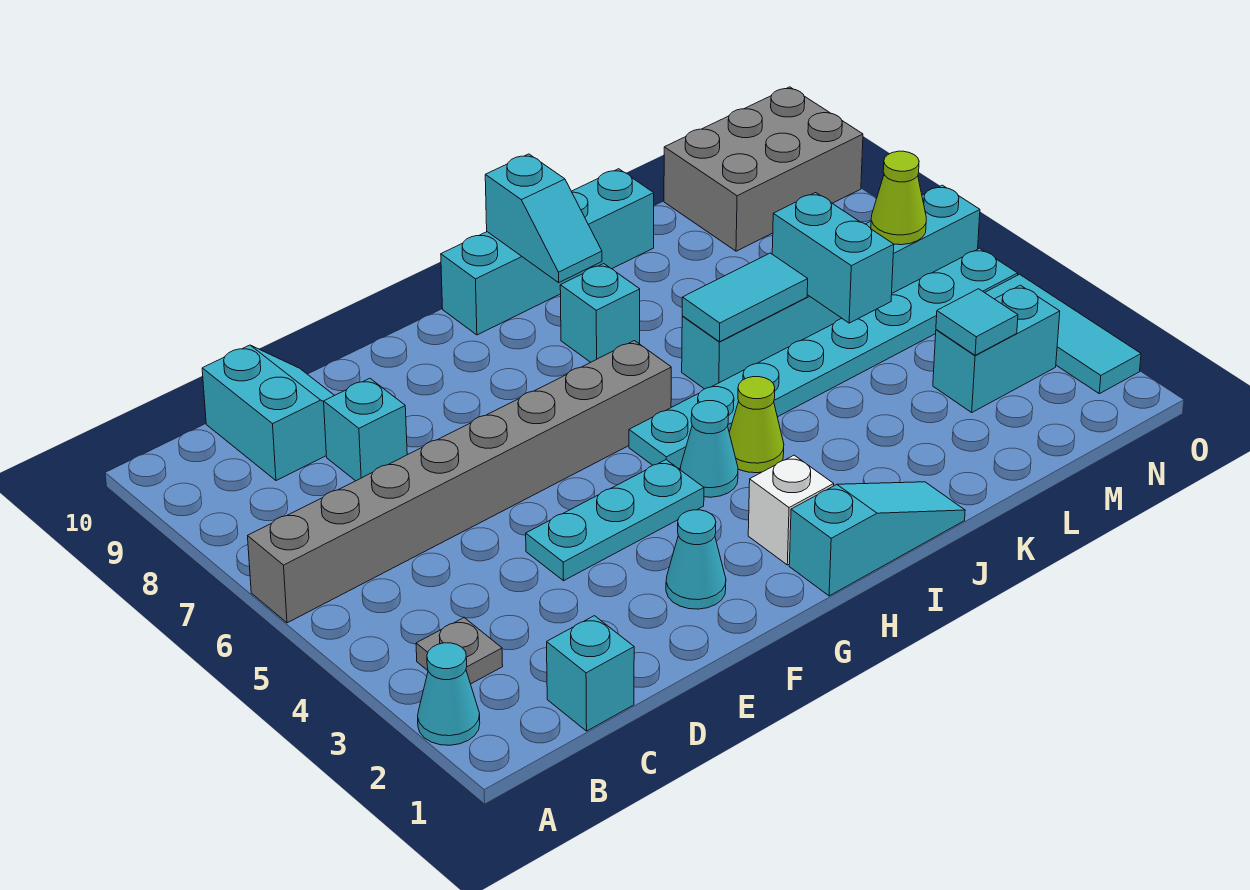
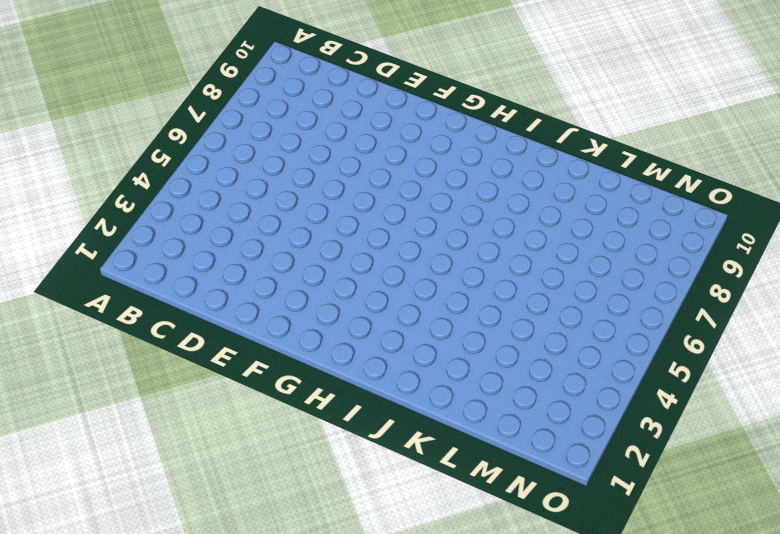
none -> cyan 1x1 cone [418,643,480,745]
none -> grey 1x8 brick [248,341,671,623]
none -> grey 1x1 plate [416,618,503,684]

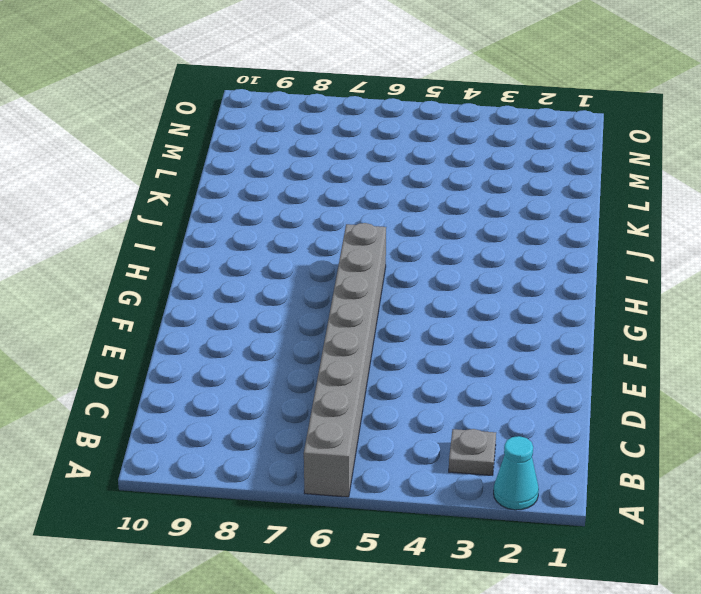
none -> cyan 1x1 brick [547,616,634,731]
none -> cyan 2x2 slope [202,345,334,481]
none -> cyan 1x1 brick [324,378,407,481]

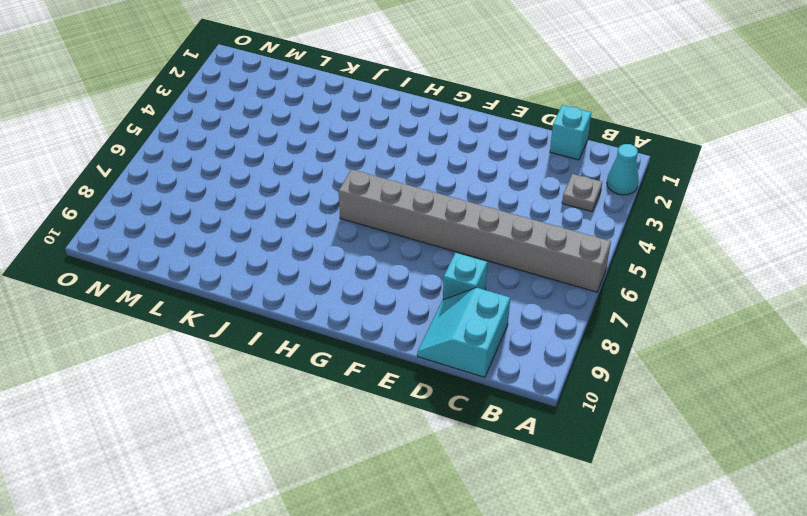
none -> cyan 1x3 plate [526,460,704,581]
none -> cyan 1x1 cone [666,510,726,609]
none -> cyan 1x3 slope [789,482,965,596]

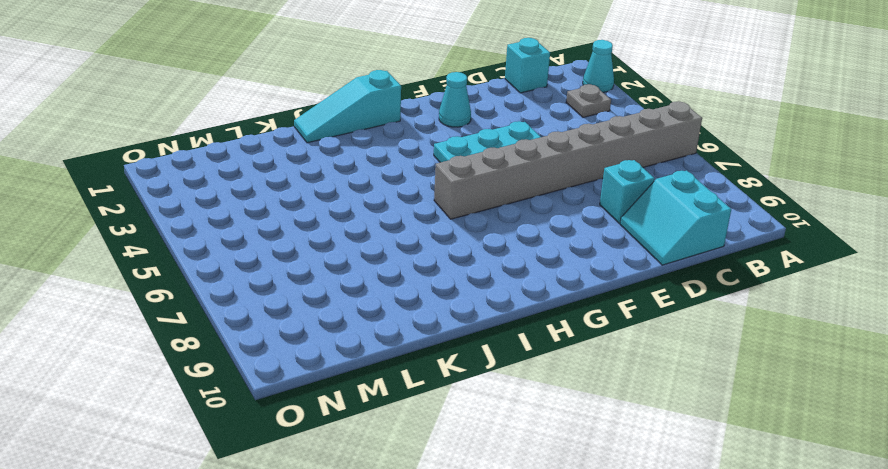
none -> white 1x1 brick [748,455,834,565]
none -> cyan 1x1 cone [680,401,738,497]
none -> cyan 1x8 plate [629,248,1018,469]

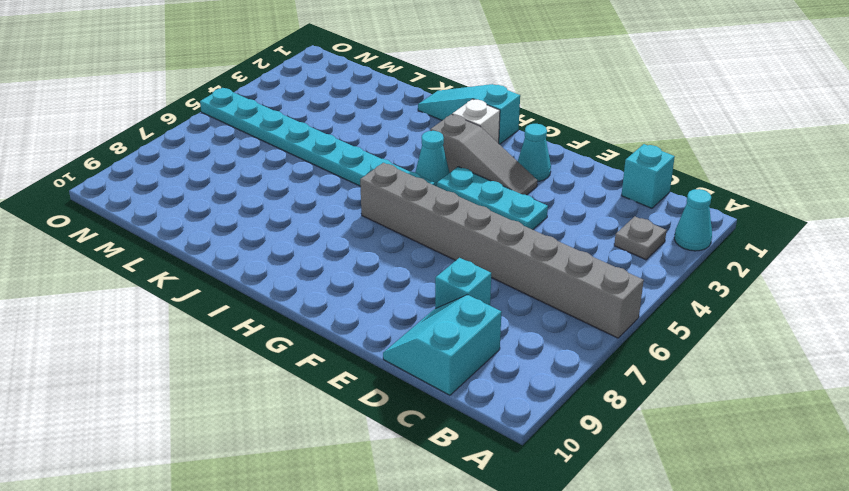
grey 1x3 slope [430,114,537,195] -> none
none -> cyan 1x4 brick [441,169,654,335]
none -> lime 1x1 cone [729,377,784,473]
none -> cyan 1x1 brick [560,264,640,362]

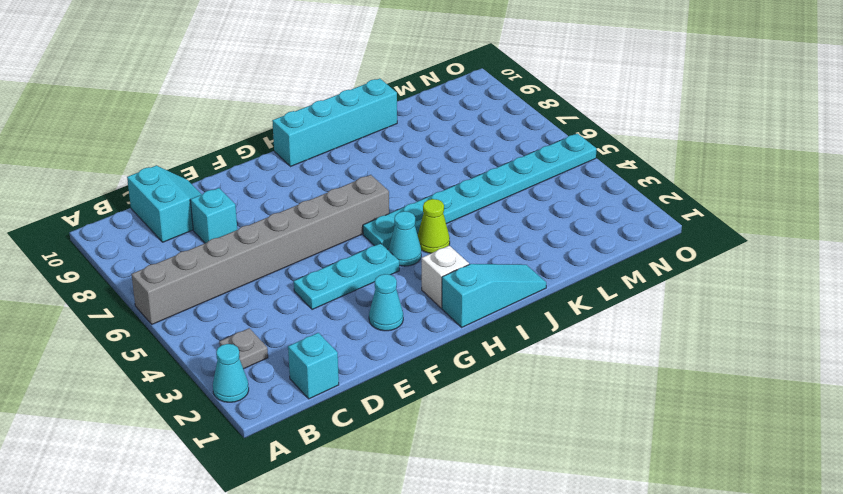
none -> cyan 1x1 brick [560,264,640,362]
none -> cyan 1x6 brick [682,185,980,389]
none -> cyan 1x2 brick [933,285,1060,412]

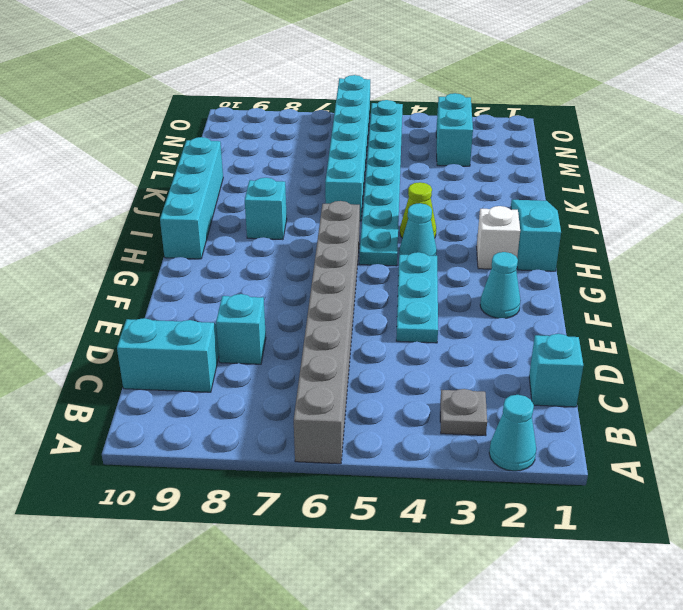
none -> grey 2x3 brick [664,87,863,251]
none -> cyan 1x3 tile [985,274,1141,394]
none -> cyan 1x2 slope [485,154,602,283]

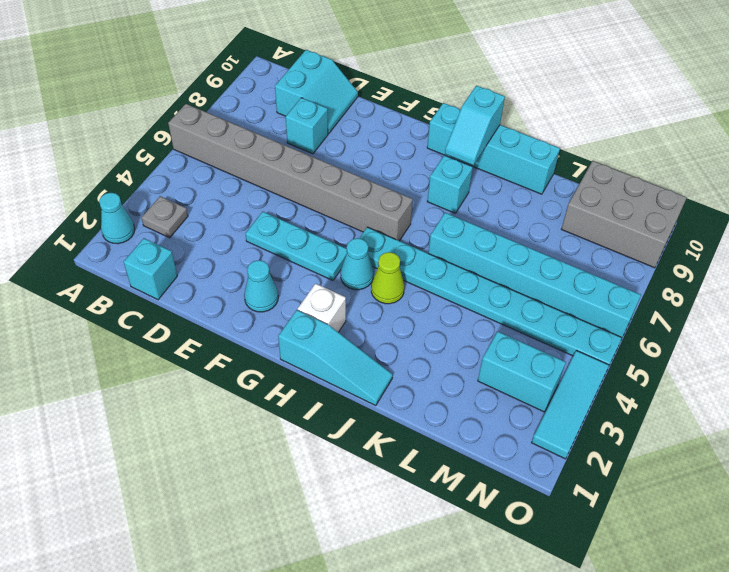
none -> cyan 1x2 tile [682,253,808,342]
none -> cyan 1x2 brick [772,193,894,323]
none -> cyan 1x1 tile [936,289,1018,355]

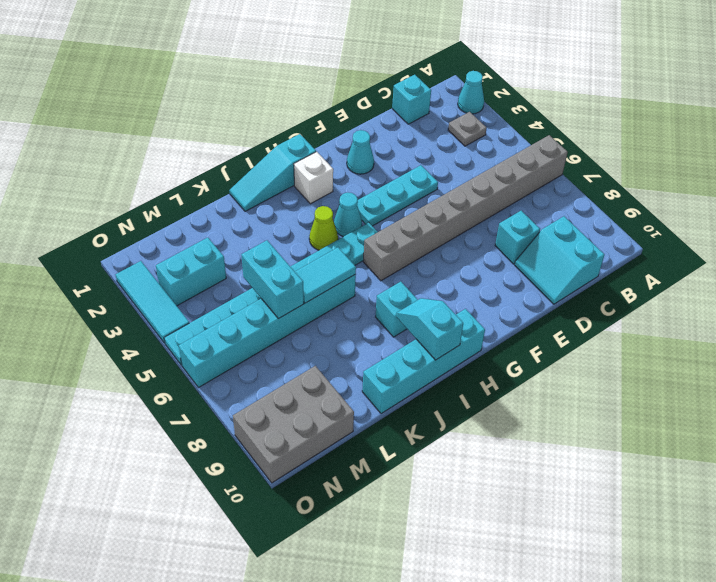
none -> cyan 1x1 tile [936,289,1018,355]
none -> lime 1x1 cone [871,151,926,245]

